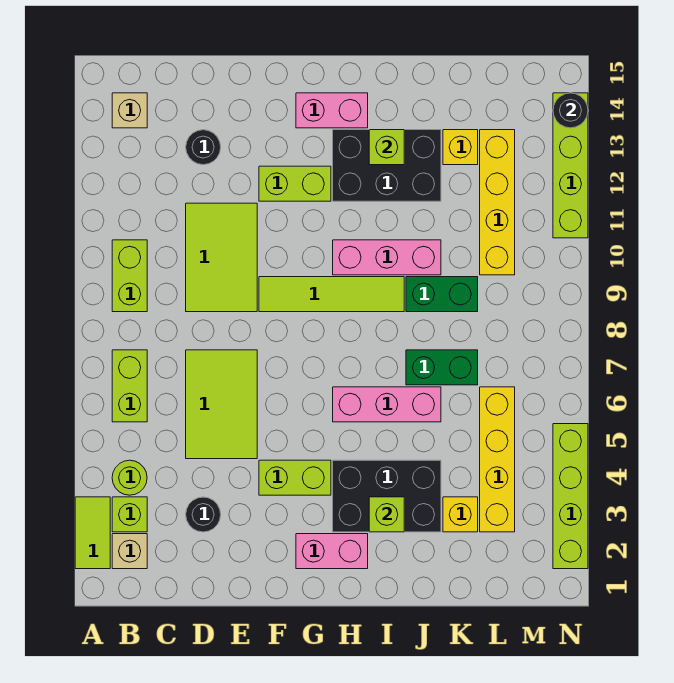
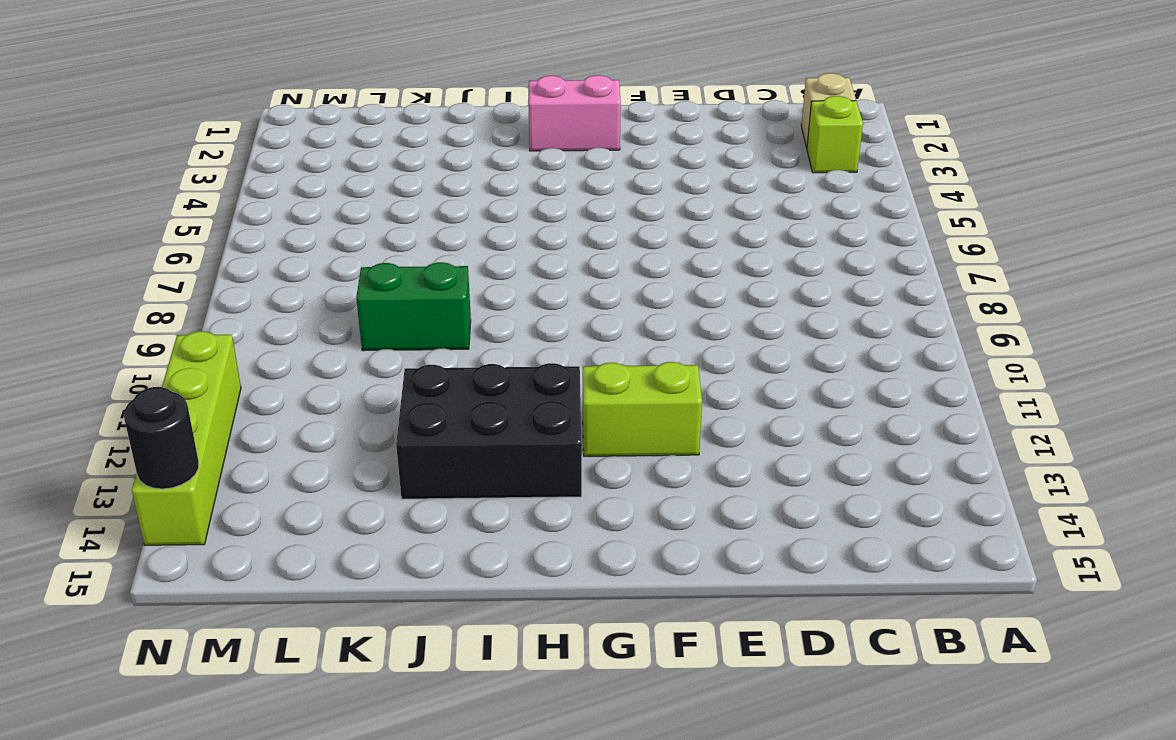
none -> lime 1x2 tile [75,497,110,569]
none -> lime 1x1 round brick [112,460,147,495]
none -> lime 1x2 brick [112,350,147,422]
none -> lime 1x2 brick [112,240,147,312]

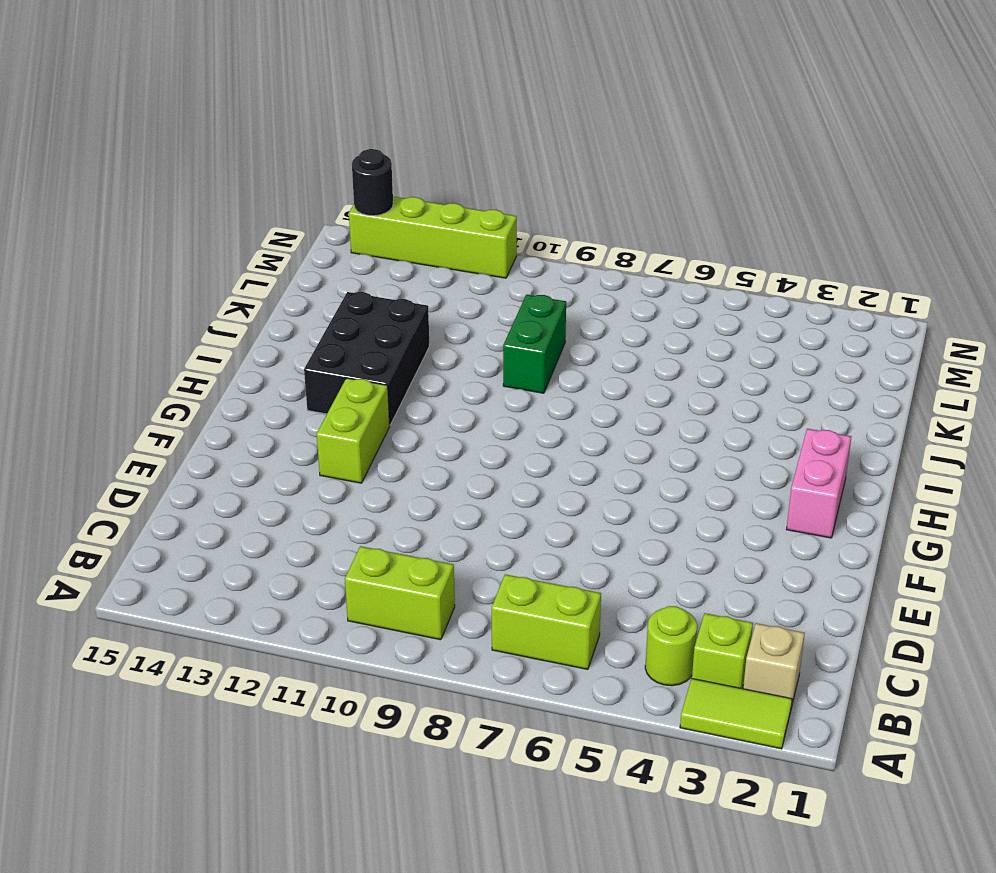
none -> tan 1x1 brick [112,93,147,128]
none -> black 1x1 round brick [186,497,221,532]
none -> lime 2x3 tile [186,350,257,459]
none -> lime 2x3 tile [186,203,257,312]

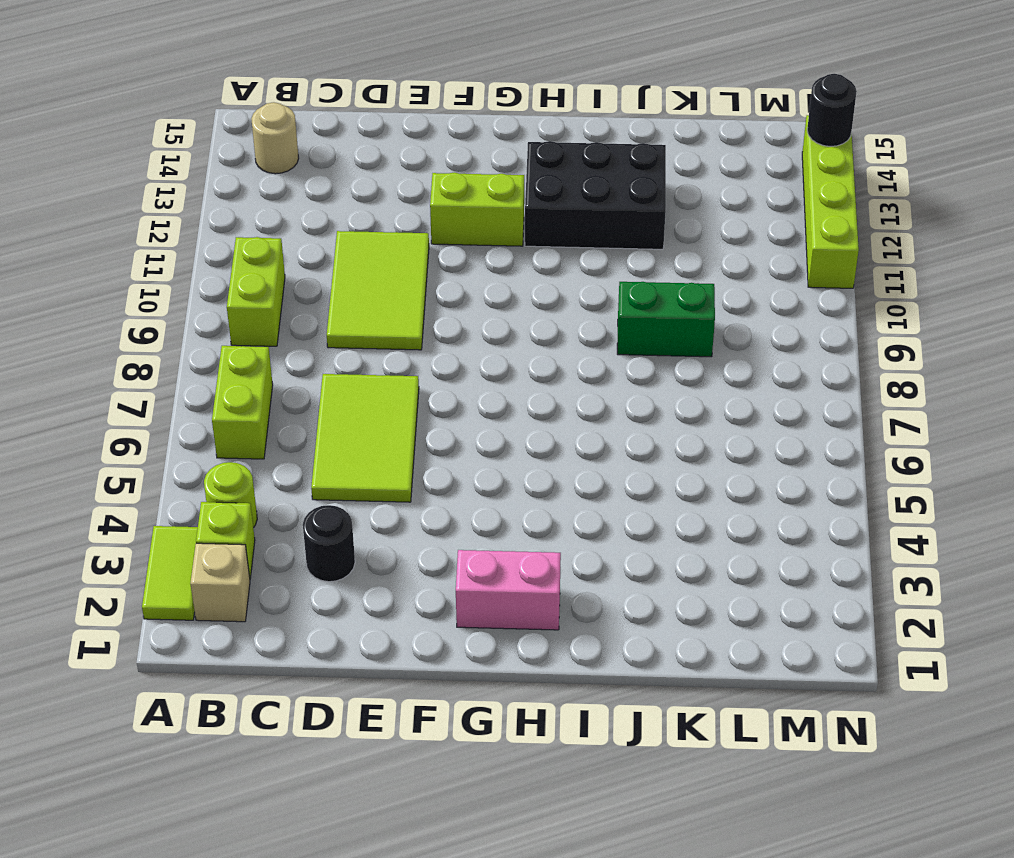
tan 1x1 round brick [251,102,299,174] -> tan 1x1 brick [112,93,147,128]
none -> black 1x1 round brick [186,130,221,165]
none -> lime 1x2 brick [259,460,331,495]
none -> lime 1x4 tile [259,277,404,312]
none -> pink 1x2 brick [296,93,368,128]

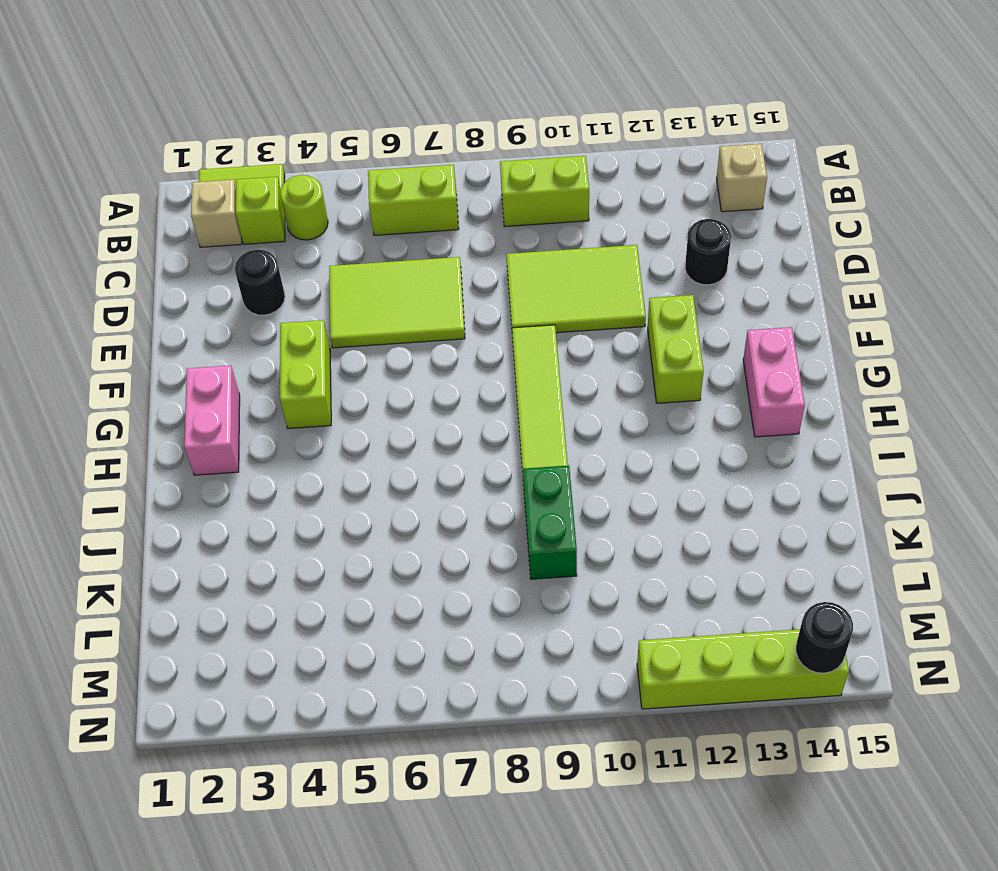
none -> black 2x3 brick [333,460,441,532]
none -> pink 1x3 brick [333,387,441,422]
none -> pink 1x3 brick [333,240,441,275]
none -> black 2x3 brick [333,130,441,201]

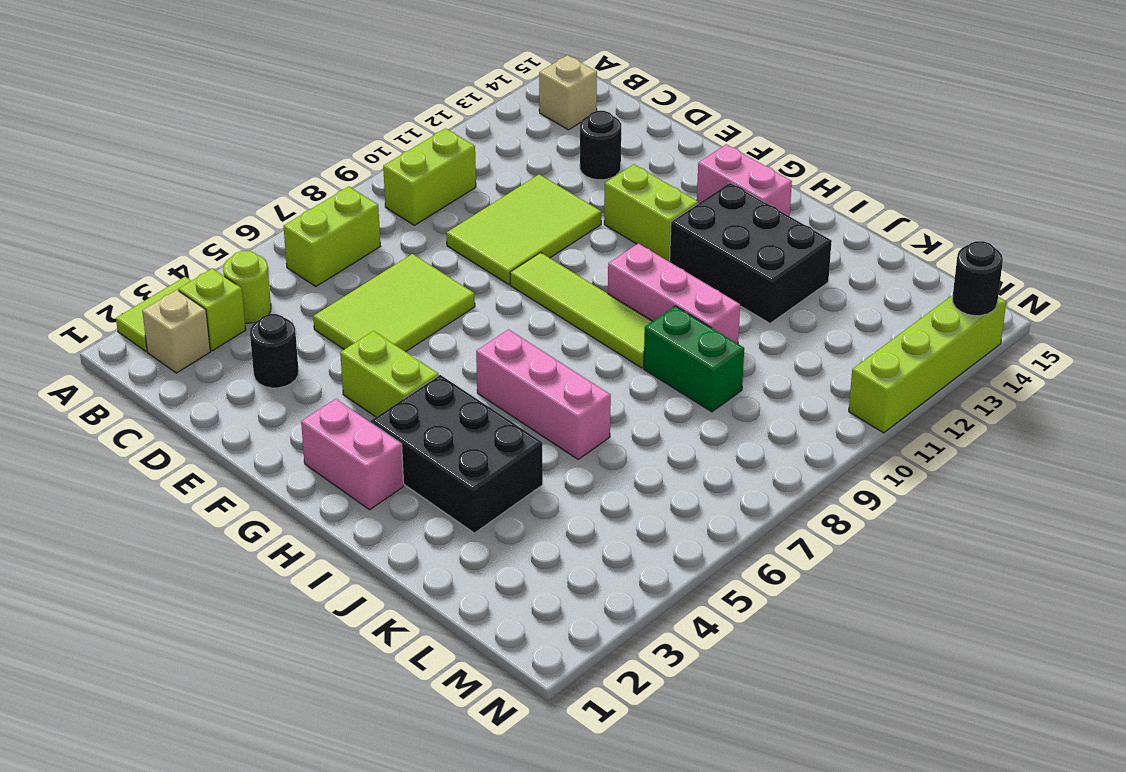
none -> green 1x2 brick [406,350,478,385]
none -> yellow 1x1 brick [443,497,478,532]
none -> yellow 1x1 brick [443,130,478,165]
none -> yellow 1x4 brick [480,387,515,532]

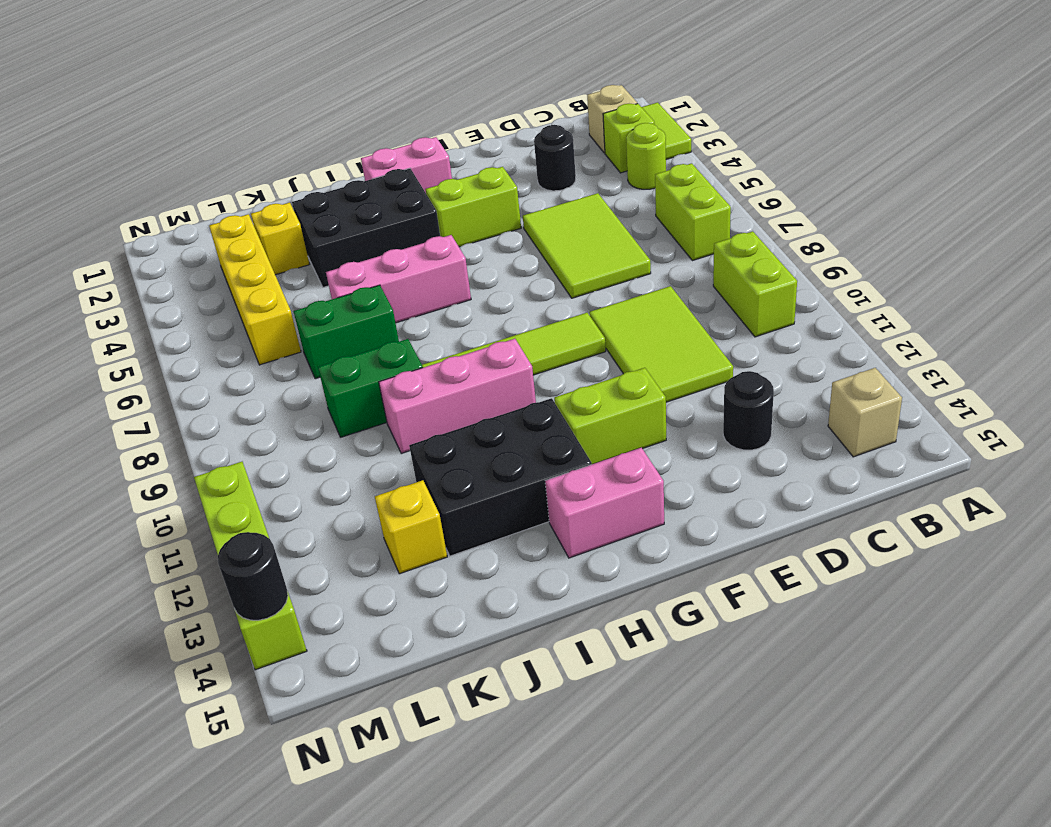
none -> yellow 1x4 brick [480,130,515,275]
none -> lime 1x4 brick [553,424,588,569]
none -> lime 1x1 brick [369,497,404,532]
none -> lime 1x1 brick [369,130,404,165]

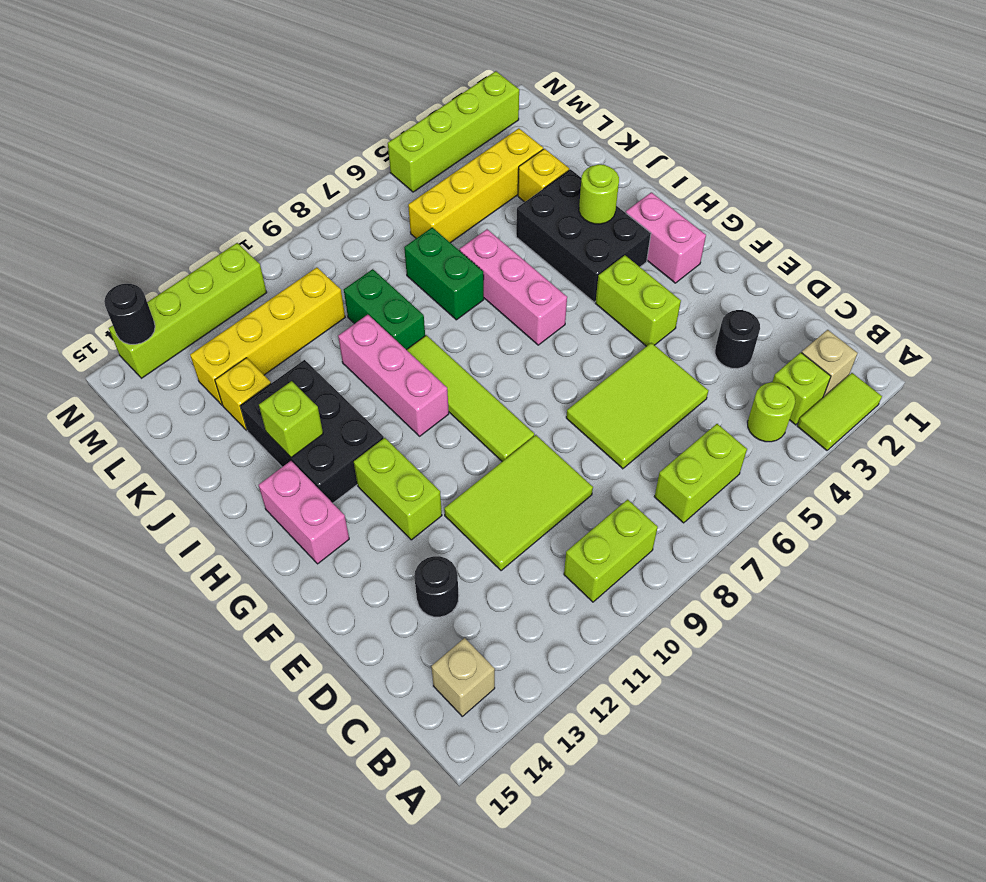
lime 1x1 round brick [579,164,619,224] -> lime 1x1 brick [369,497,404,532]

